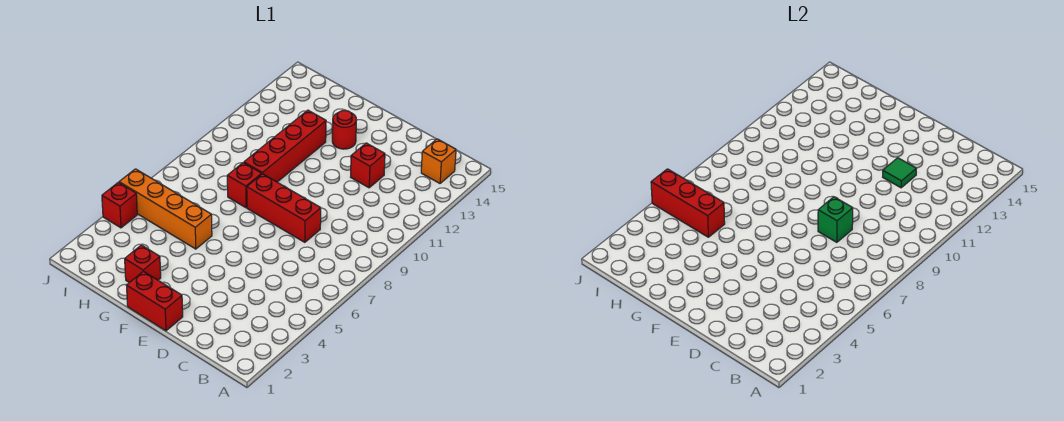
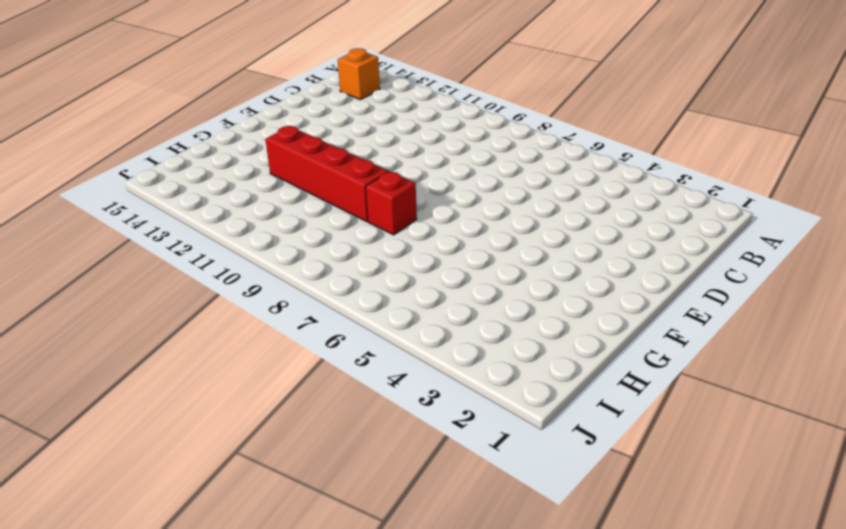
none -> red 1x3 brick [247,174,321,242]
none -> red 1x1 brick [351,143,385,188]
none -> red 1x2 brick [126,271,183,331]

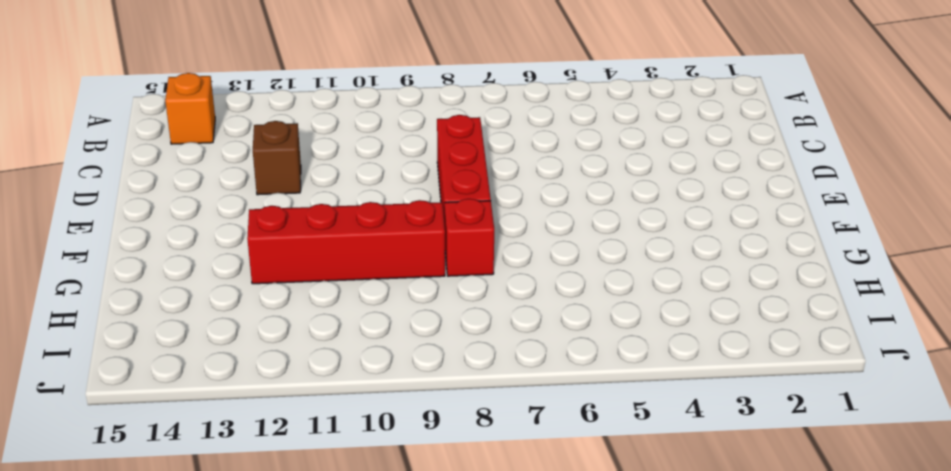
brown 1x1 brick [253,121,301,195] -> red 1x1 brick [351,143,385,188]
none -> red 1x2 brick [126,271,183,331]
none -> red 1x1 round brick [332,110,356,149]
none -> red 1x1 brick [125,245,161,283]

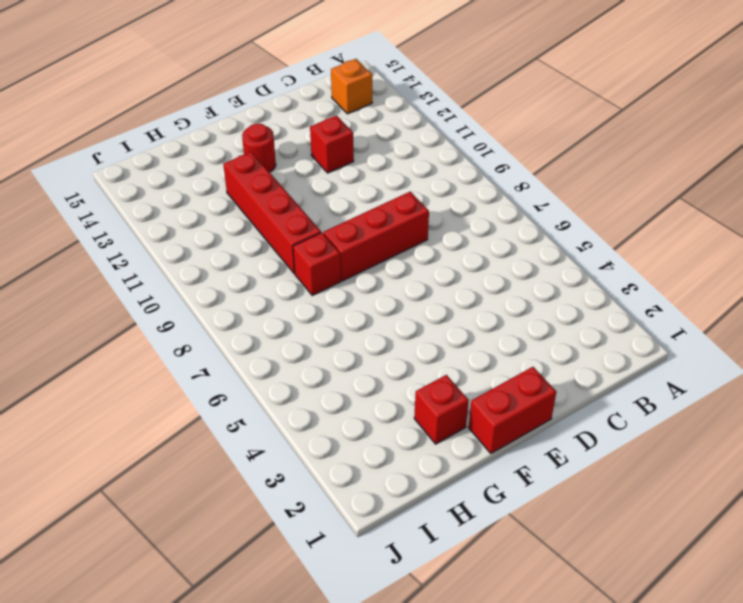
none -> orange 1x4 brick [119,169,212,249]
none -> red 1x1 brick [102,182,137,228]
none -> green 1x1 brick [818,197,853,242]

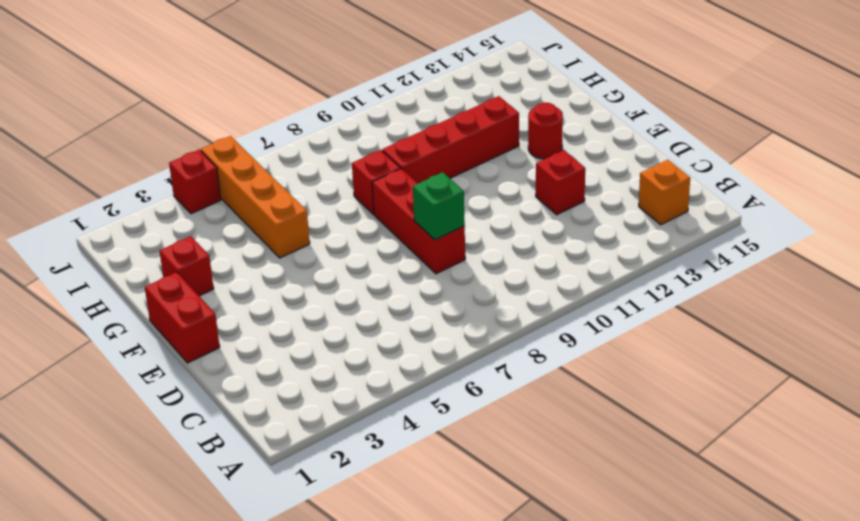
none -> green 1x1 tile [883,158,916,188]
none -> red 1x3 brick [651,169,725,237]

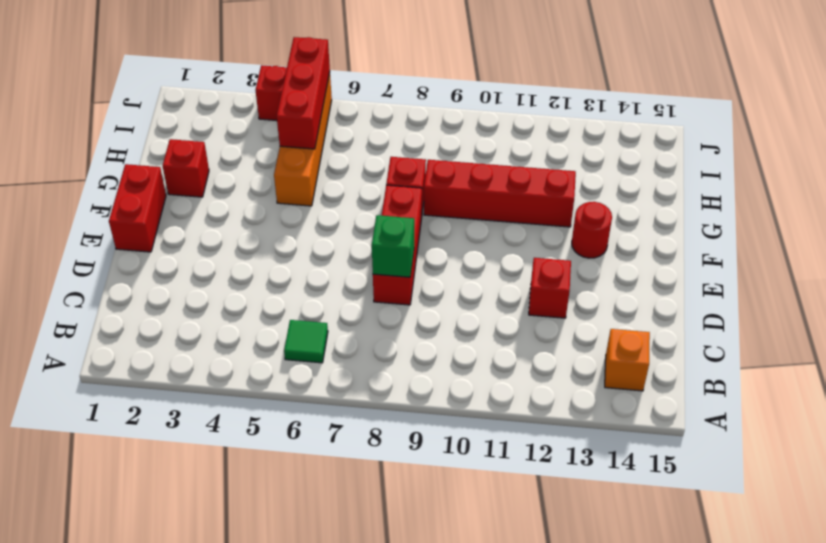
green 1x1 tile [284,320,328,363] -> green 1x1 tile moved to [883,158,916,188]

